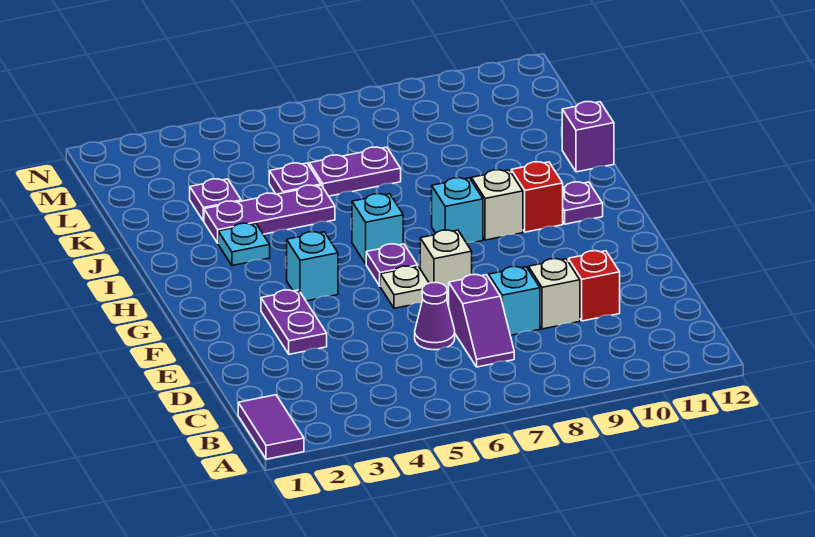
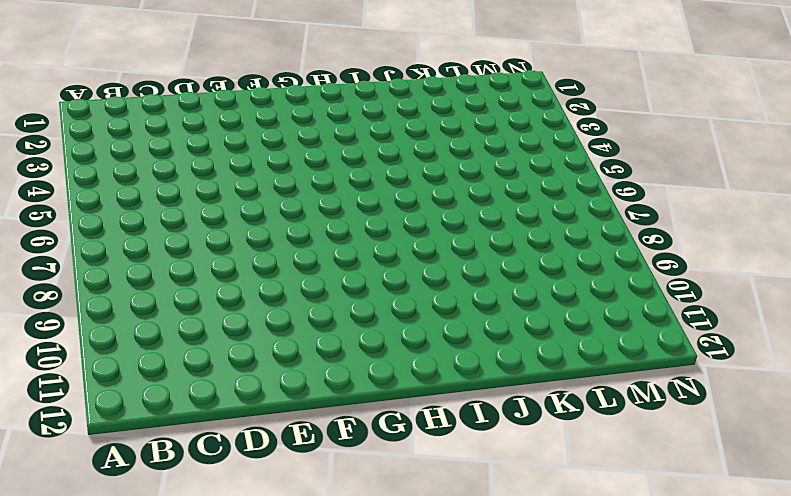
none -> purple 1x2 tile [238,395,304,459]
none -> purple 1x2 slope [449,275,514,367]
none -> purple 1x1 cone [415,282,455,350]

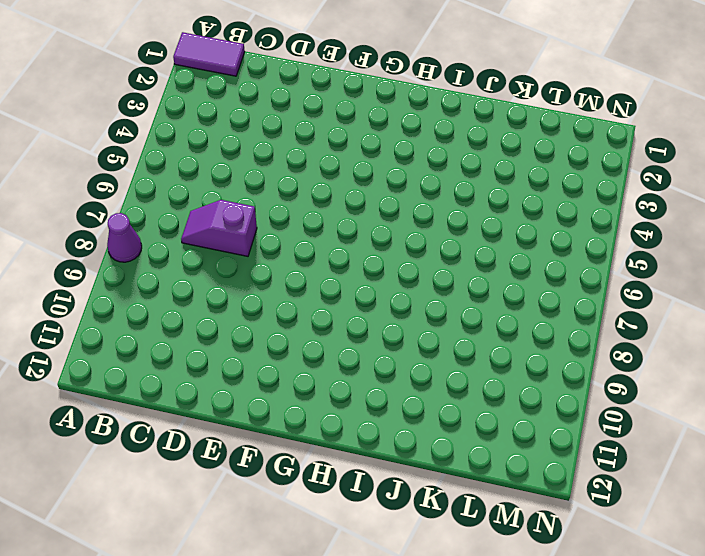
purple 1x1 cone [107,213,142,262] -> purple 1x1 cone moved to [415,282,455,350]
none -> cyan 1x1 brick [489,267,540,335]
none -> white 1x1 brick [528,259,580,329]
none -> red 1x1 brick [568,251,620,321]

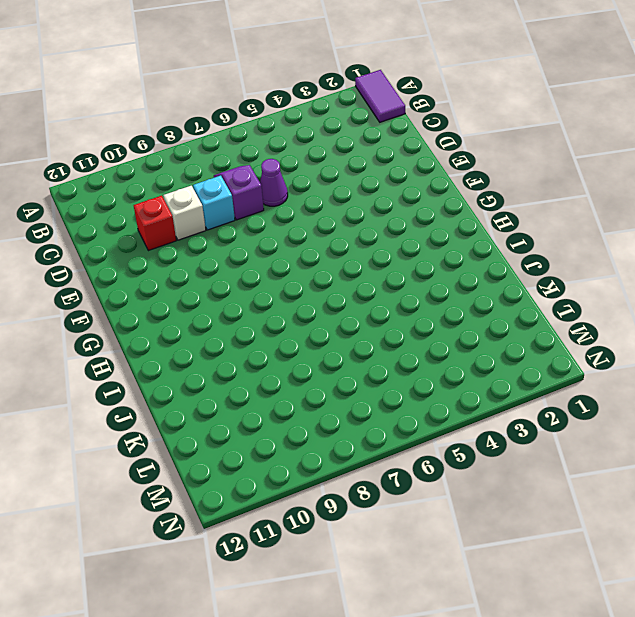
none -> purple 1x2 plate [261,290,327,354]
none -> white 1x1 plate [380,266,429,308]
none -> white 1x1 brick [420,230,472,298]

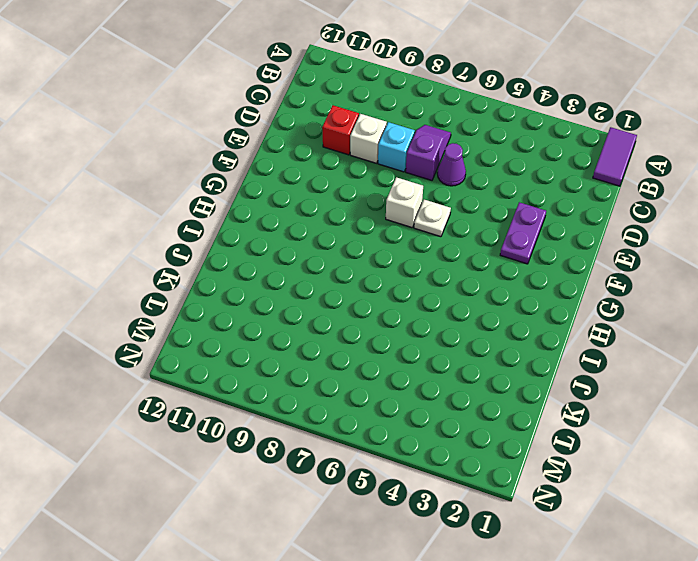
none -> cyan 1x1 brick [287,232,338,301]
none -> purple 1x1 plate [366,244,418,286]
none -> cyan 1x1 brick [352,194,403,264]

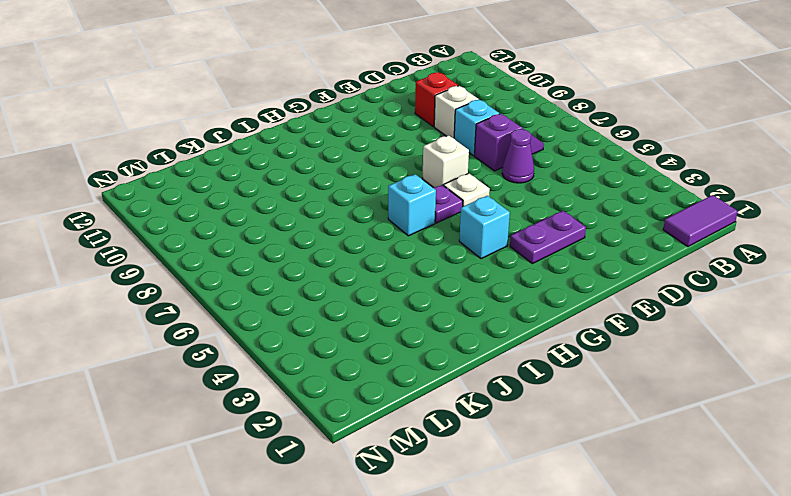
none -> cyan 1x1 brick [432,178,483,243]
none -> white 1x1 brick [471,170,523,240]
none -> red 1x1 brick [511,162,563,232]

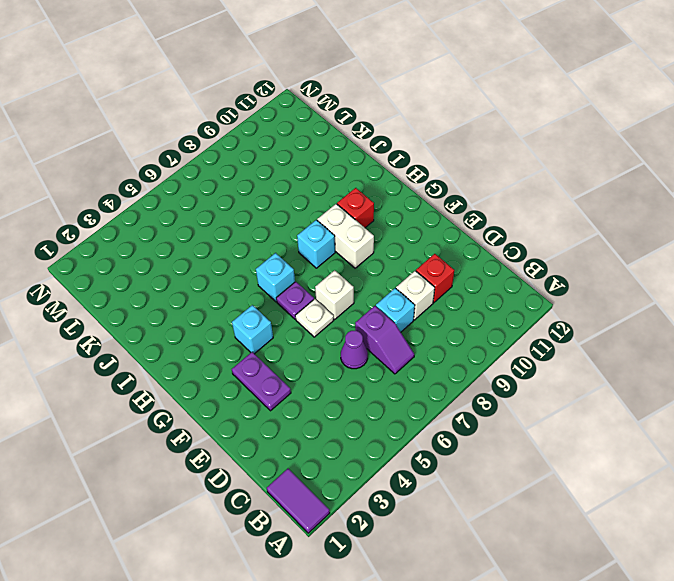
white 1x2 brick [317,204,374,268] -> white 1x1 brick [471,170,523,240]
none -> purple 1x1 plate [563,182,603,224]
none -> cyan 1x1 plate [218,223,270,266]
none -> purple 1x3 plate [204,185,335,243]

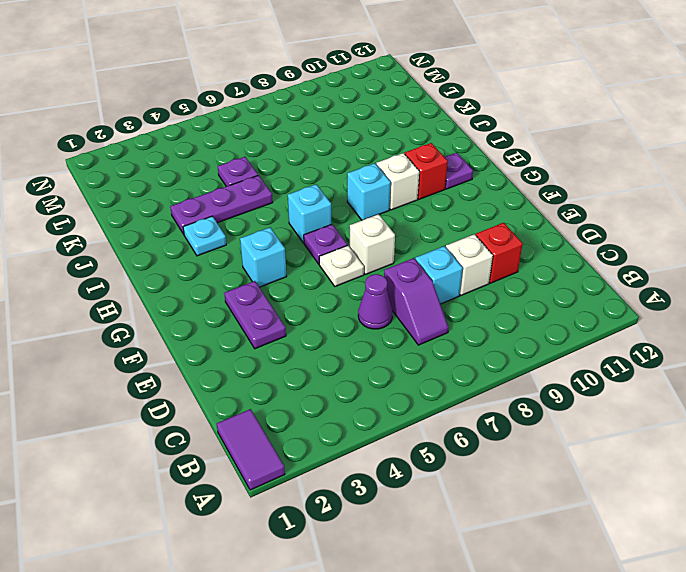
none -> purple 1x1 brick [562,102,614,172]
none -> purple 1x1 plate [190,179,241,221]
none -> purple 1x2 plate [309,147,401,196]

